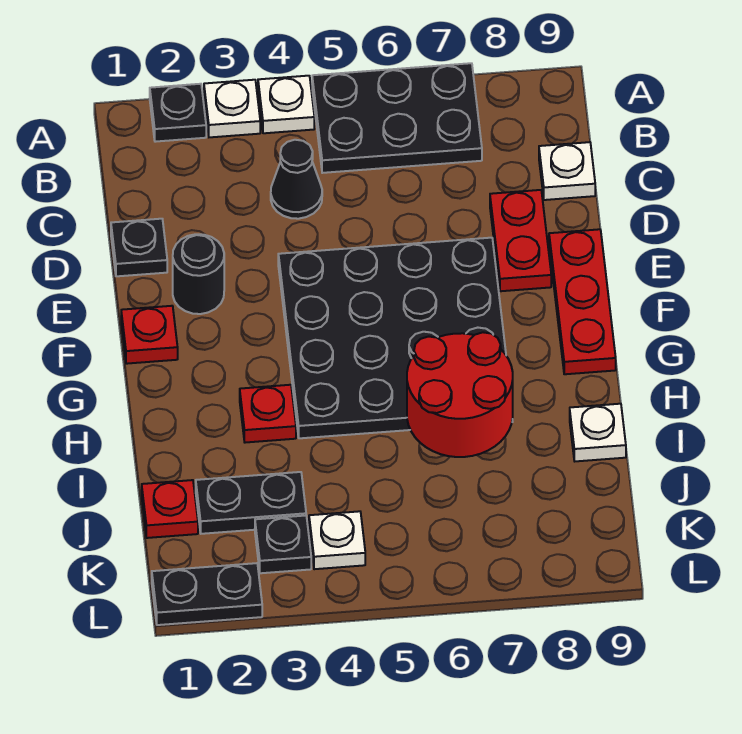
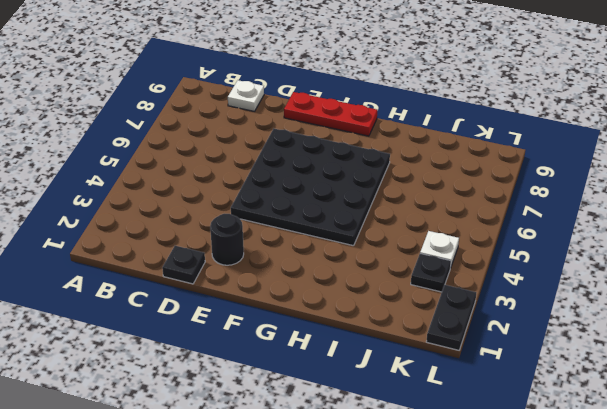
none -> black 1x1 plate [150,84,206,142]
none -> white 1x1 plate [204,80,260,137]
none -> white 1x1 plate [258,76,314,133]

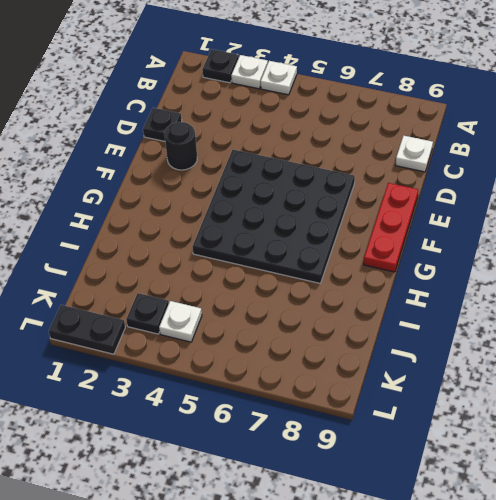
none -> black 2x3 plate [312,63,482,173]
none -> black 1x1 cone [271,140,322,219]
none -> red 1x2 plate [490,190,551,291]

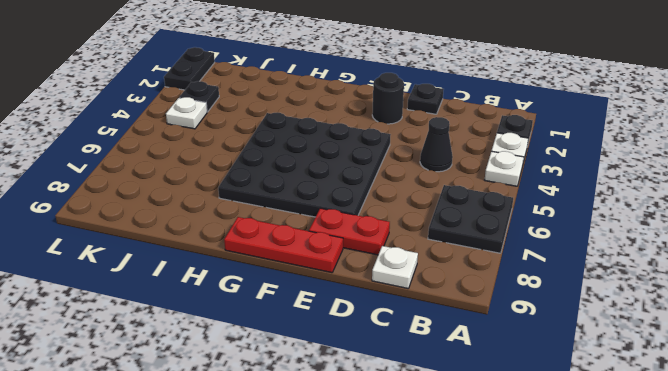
black 2x2 plate [428,185,513,253] -> black 2x3 plate [312,63,482,173]
none -> red 1x1 plate [121,306,178,364]
none -> red 1x1 plate [240,385,296,443]
none -> white 1x1 plate [570,404,626,461]

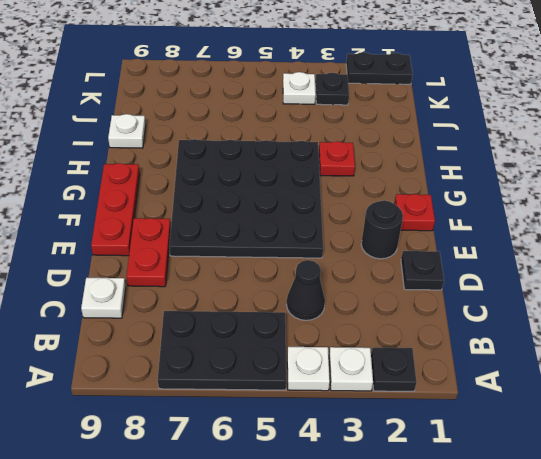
none -> red 1x1 plate [142,480,198,538]
none -> black 1x2 plate [196,472,306,534]
none -> red 2x2 round brick [407,332,513,457]

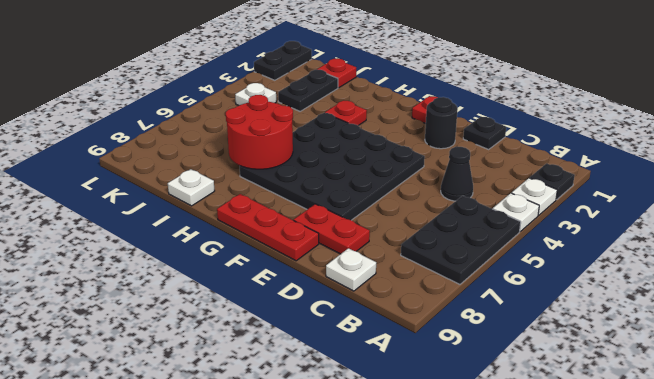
none -> black 1x1 plate [255,516,311,573]

